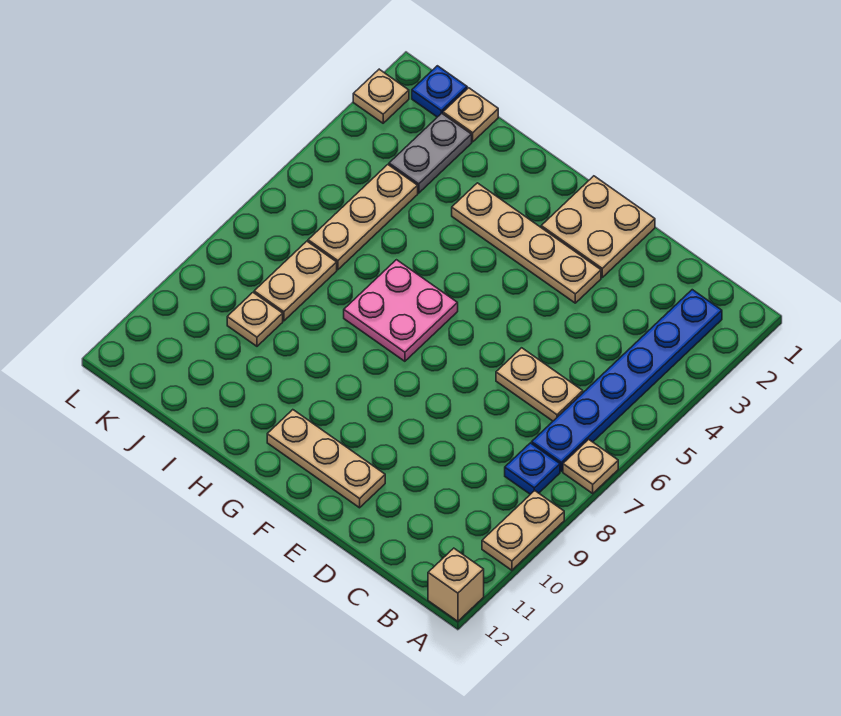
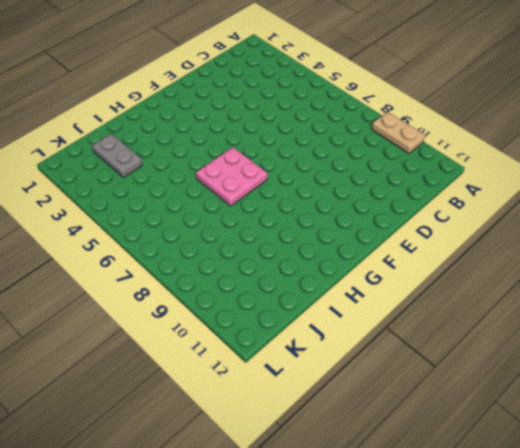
none -> tan 1x1 plate [563,439,618,493]
none -> tan 1x1 brick [428,548,484,621]
none -> blue 1x6 plate [532,290,722,471]

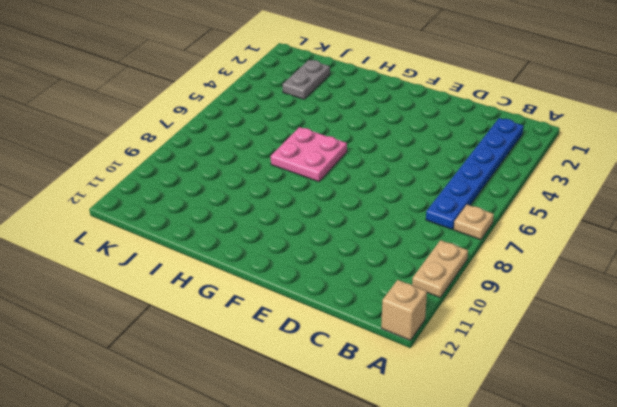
none -> blue 1x1 plate [505,443,560,494]
none -> tan 1x2 plate [496,348,583,421]
none -> tan 2x2 plate [541,176,655,277]

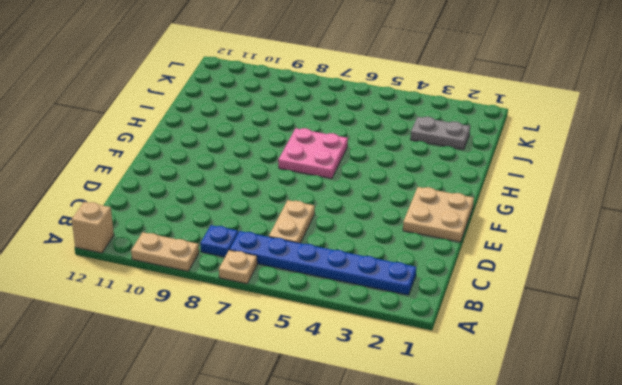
none -> tan 1x4 plate [452,183,601,303]
none -> tan 1x3 plate [267,410,385,508]
none -> tan 1x1 plate [443,88,498,142]

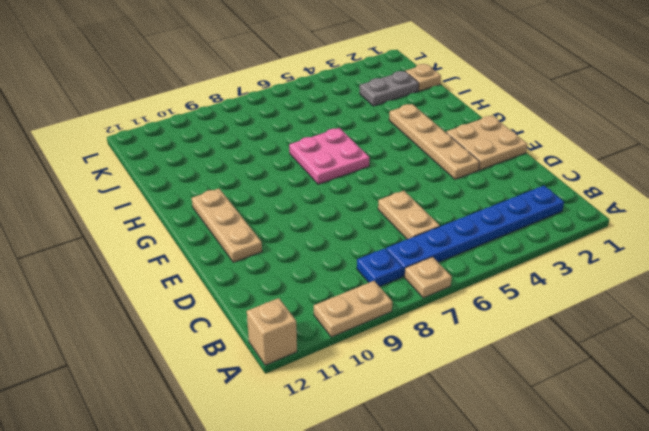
none -> tan 1x3 plate [308,165,418,270]
none -> tan 1x2 plate [254,241,337,321]
none -> tan 1x1 plate [227,293,283,346]

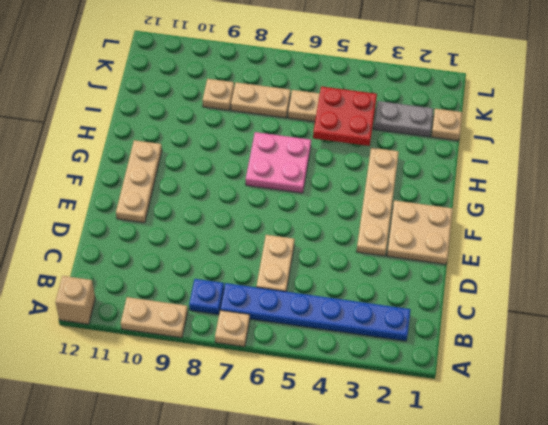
red 2x2 plate [313,87,377,146] -> none
none -> blue 1x1 plate [412,66,467,117]
none -> tan 1x1 plate [353,69,409,123]

